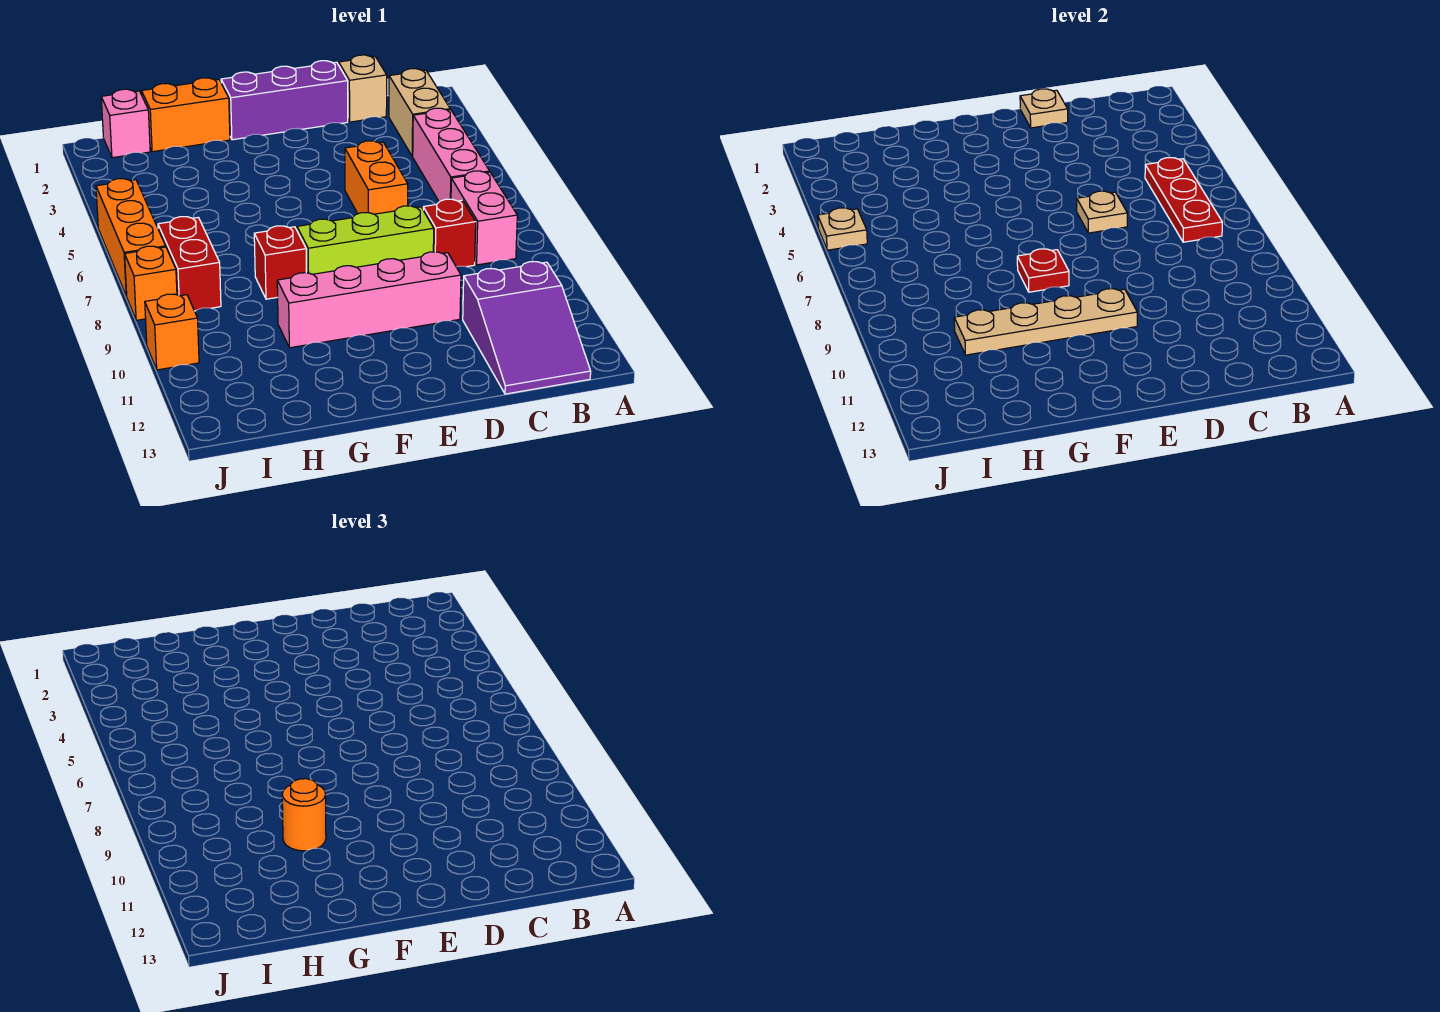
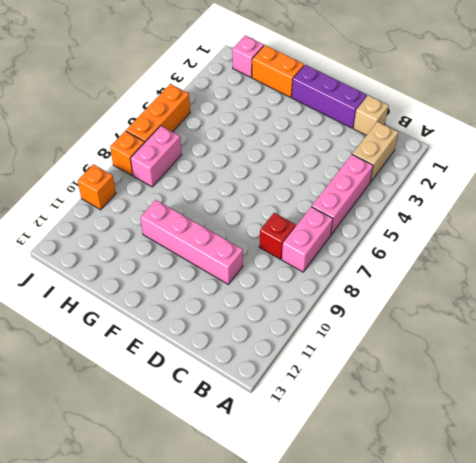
pink 1x2 brick [131,126,181,187] -> red 1x2 brick [158,217,221,311]
none -> purple 2x3 slope [463,261,591,394]
none -> orange 1x2 brick [345,141,408,214]
none -> lime 1x3 brick [297,206,434,274]

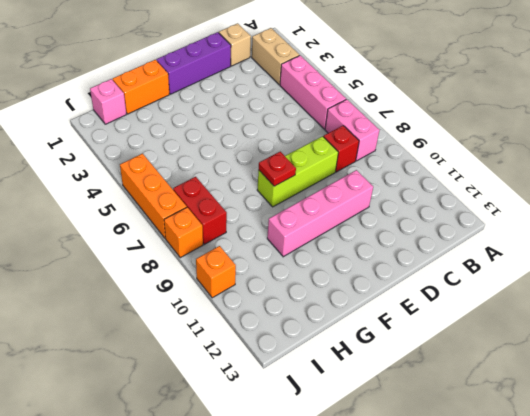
none -> purple 2x3 slope [463,261,591,394]
none -> orange 1x2 brick [345,141,408,214]
none -> red 1x1 brick [254,226,306,299]

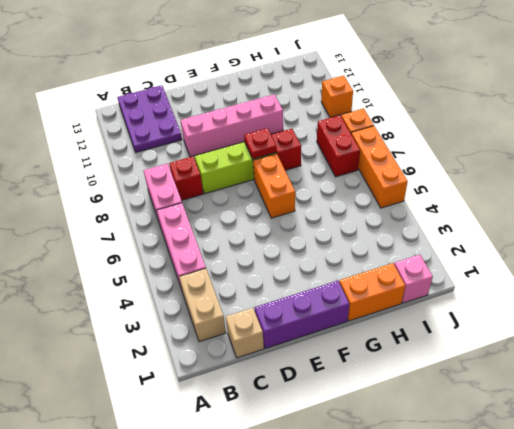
purple 2x3 plate [117,85,182,152] -> purple 2x3 slope [463,261,591,394]
orange 1x2 brick [253,154,295,218] -> orange 1x2 brick moved to [345,141,408,214]
none -> red 1x3 plate [1145,158,1222,242]
none -> tan 1x1 plate [1020,89,1068,128]
none -> tan 1x1 plate [1077,191,1127,233]

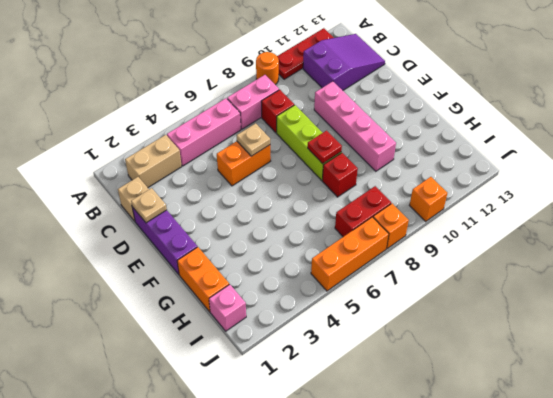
orange 1x1 round brick [256,52,279,85] -> orange 1x1 round brick moved to [282,779,326,851]
red 1x3 plate [277,28,334,79] -> red 1x3 plate moved to [1145,158,1222,242]
none -> tan 1x4 plate [954,289,1137,355]
none -> tan 1x1 plate [818,208,867,250]

